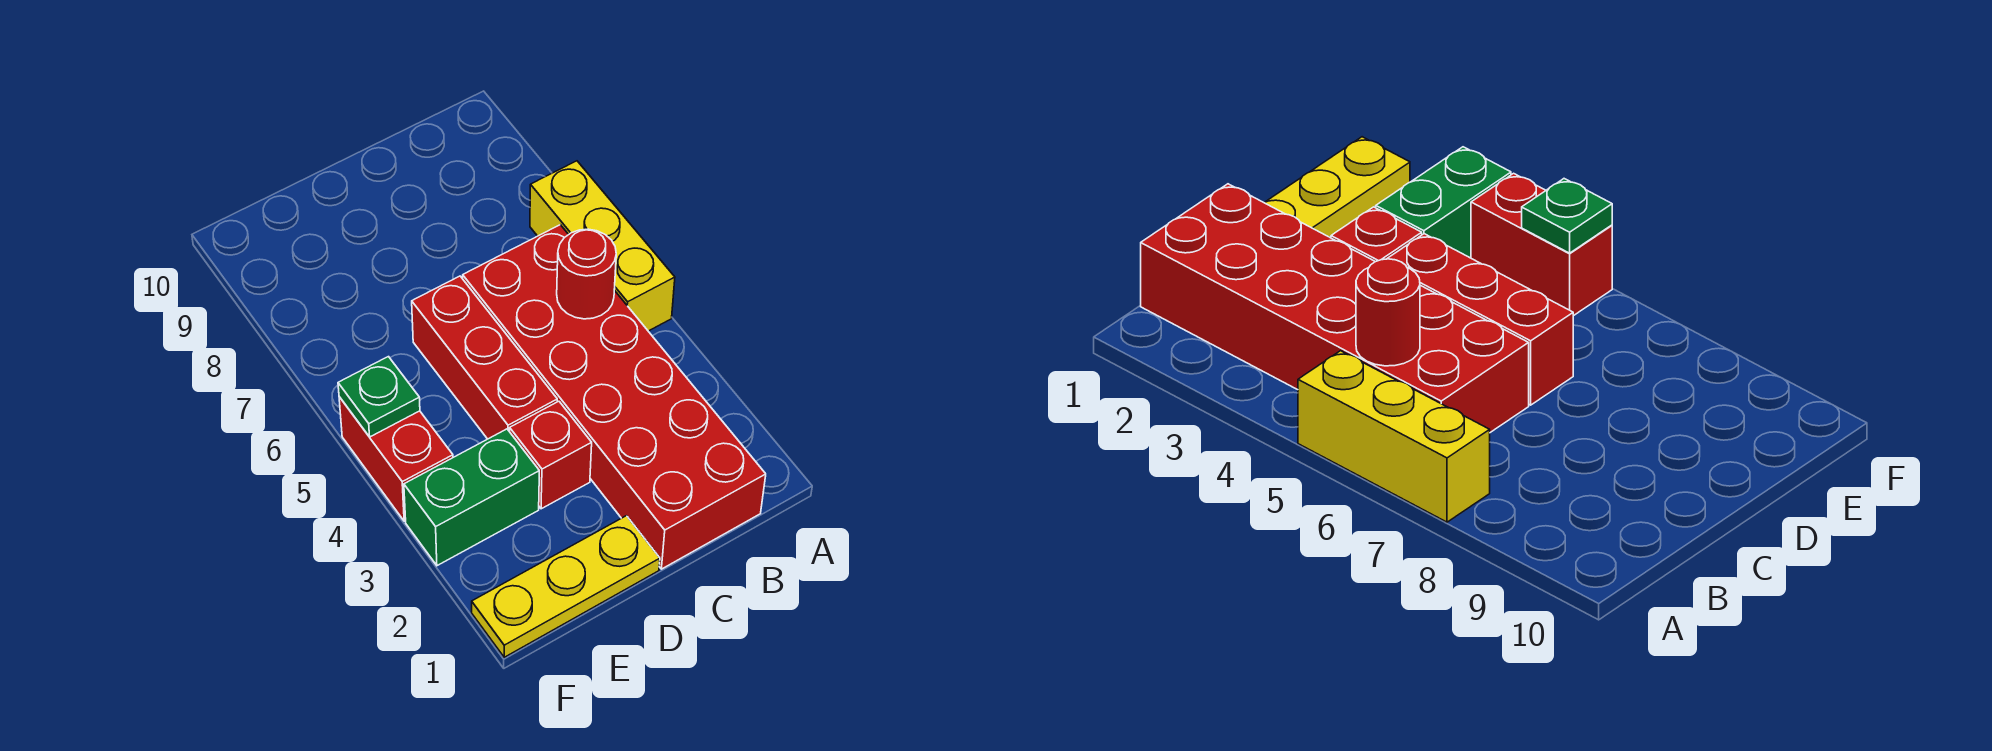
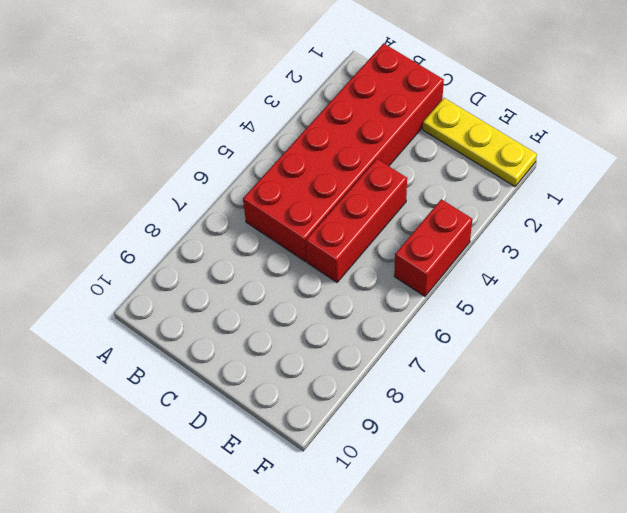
none -> yellow 1x3 brick [530,161,675,331]
none -> red 1x1 brick [510,401,592,509]

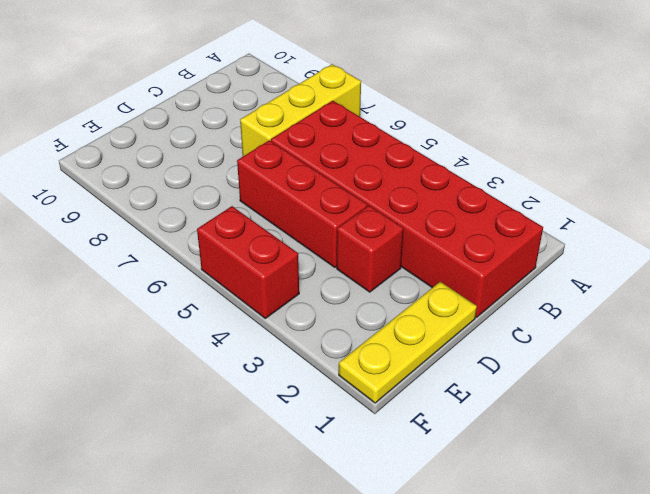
yellow 1x3 brick [240,64,361,156] -> yellow 1x3 brick turned to [530,161,675,331]
none -> green 1x2 brick [404,429,539,566]
none -> red 1x1 round brick [557,229,616,319]

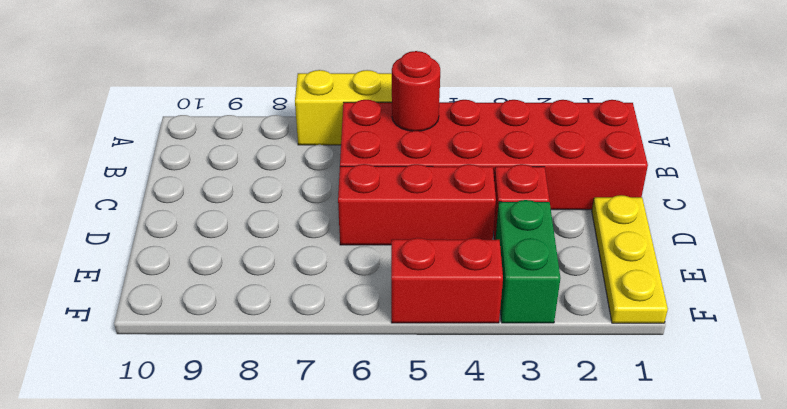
none -> green 1x1 plate [338,357,420,437]

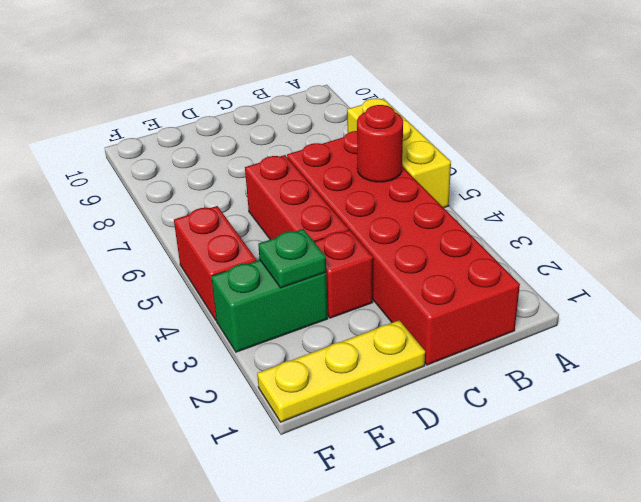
green 1x1 plate [258,229,326,288] -> green 1x1 plate moved to [338,357,420,437]

